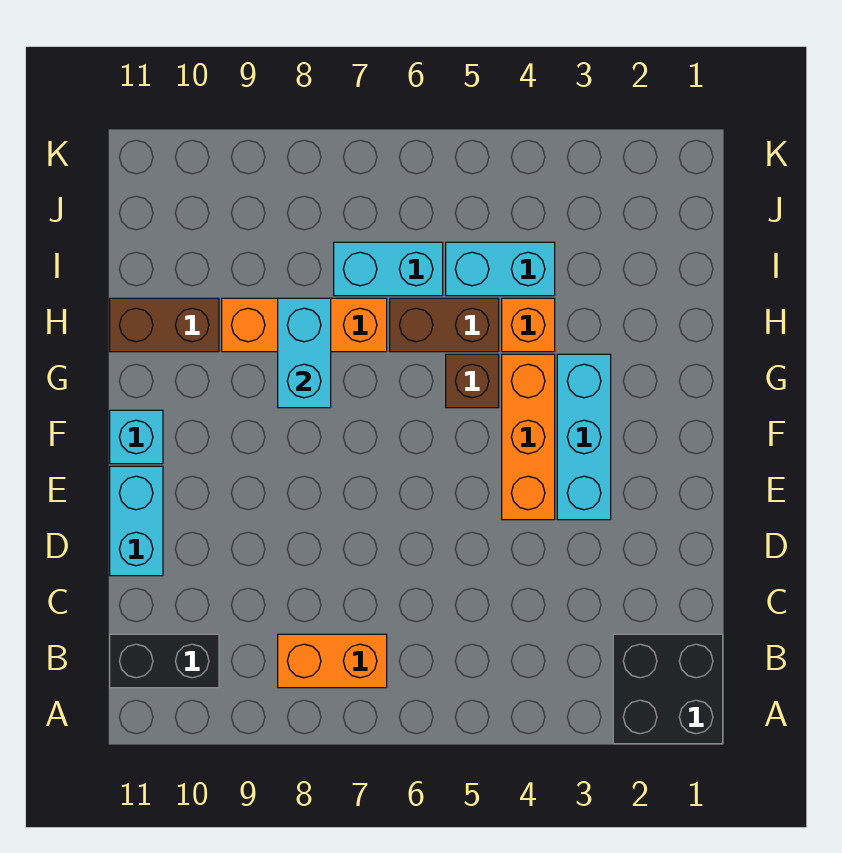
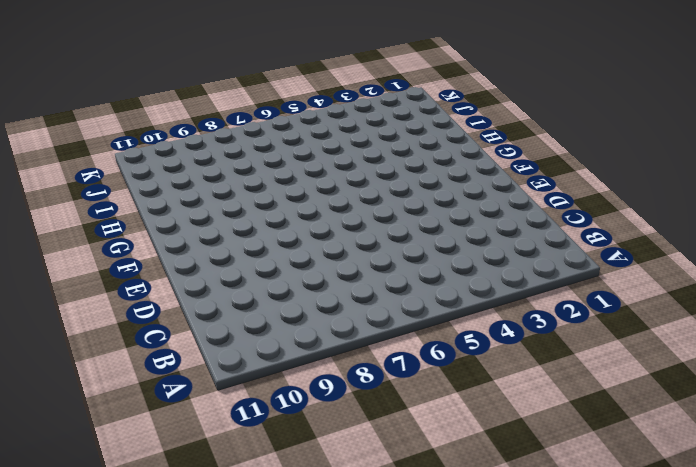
none -> black 2x2 brick [613,634,723,744]
none -> orange 1x2 brick [278,634,387,688]
none -> black 1x2 brick [110,634,219,688]

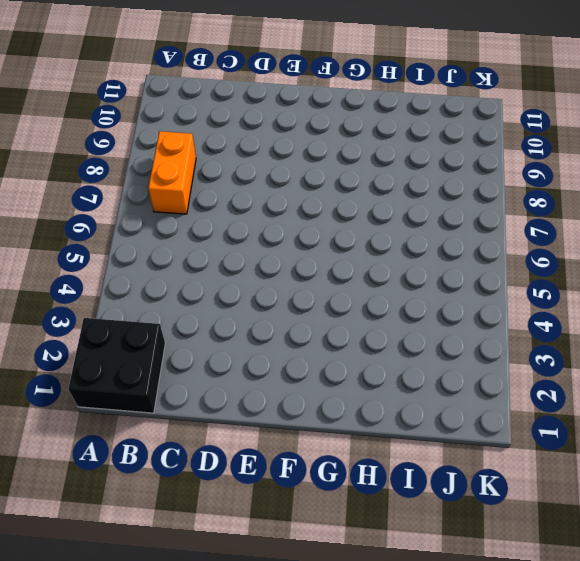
none -> black 1x2 brick [110,634,219,688]
none -> cyan 1x2 brick [110,466,163,576]
none -> cyan 1x3 brick [557,354,611,520]

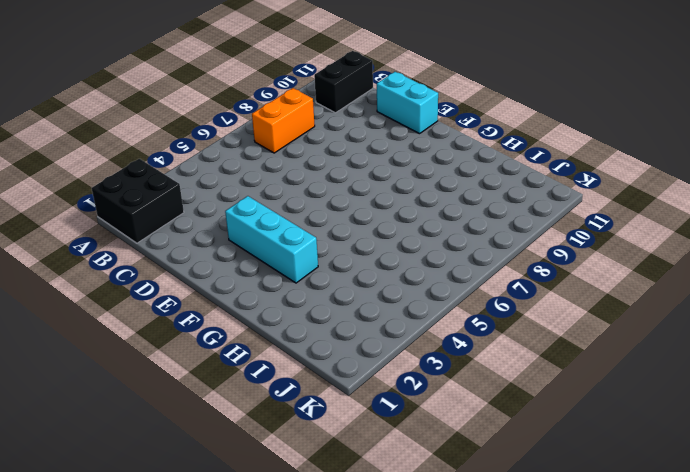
none -> orange 1x3 brick [502,354,555,520]
none -> cyan 1x1 brick [110,410,163,464]
none -> brown 1x1 brick [446,354,499,408]

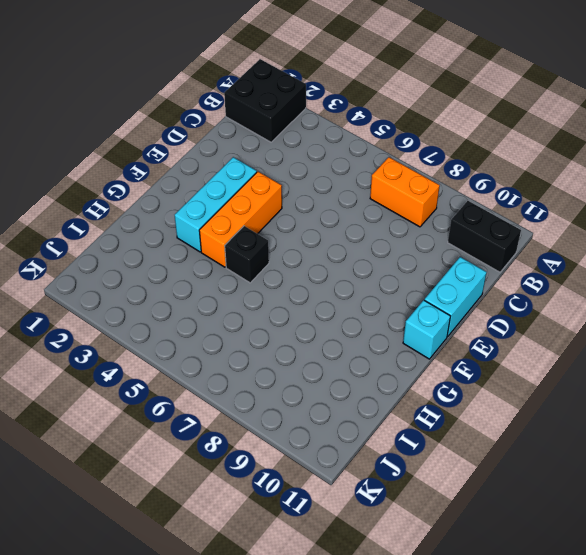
black 1x1 brick [225,226,269,283] -> brown 1x1 brick [446,354,499,408]
none -> orange 1x1 brick [502,298,555,352]
none -> brown 1x2 brick [390,298,499,352]
none -> orange 1x3 brick [222,298,387,352]

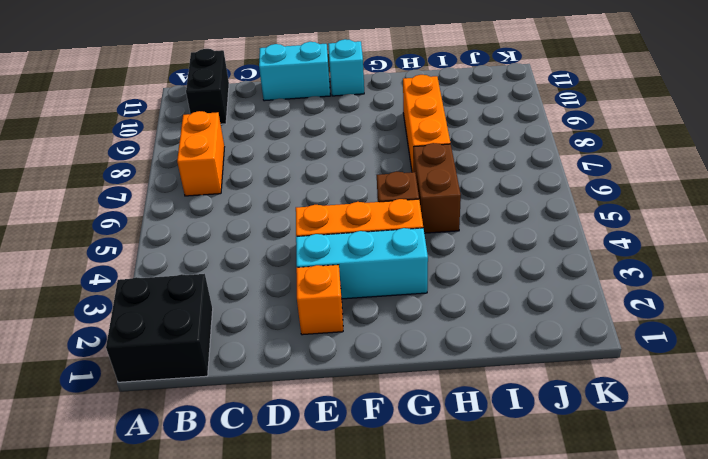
orange 1x1 brick [296,265,343,335] -> orange 1x1 brick moved to [502,298,555,352]
none -> brown 1x2 brick [110,298,219,352]
none -> cyan 1x2 brick [446,242,555,296]
none -> cyan 1x2 brick [334,242,443,296]

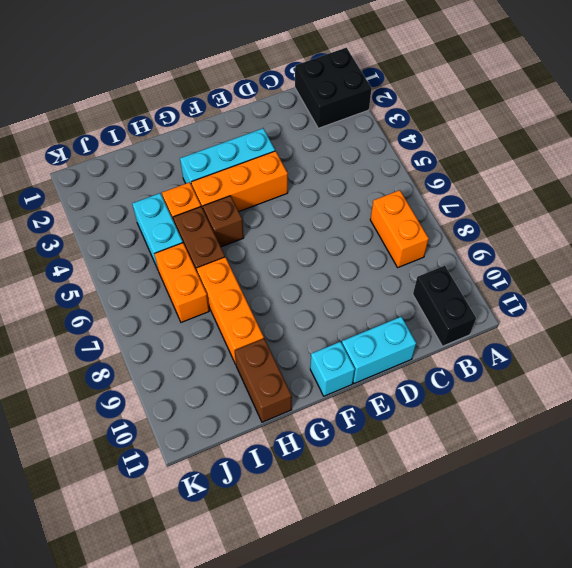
orange 1x2 brick [155,243,209,322] -> cyan 1x2 brick [334,242,443,296]
none -> cyan 1x2 brick [278,298,331,408]

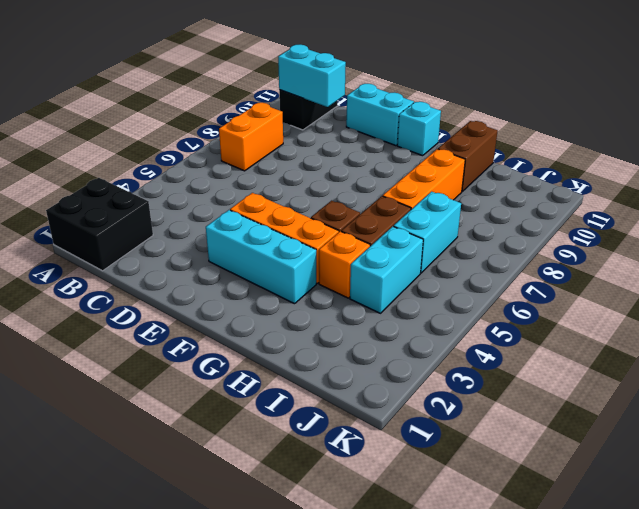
cyan 1x2 brick [278,45,346,107] -> cyan 1x2 brick moved to [278,298,331,408]

